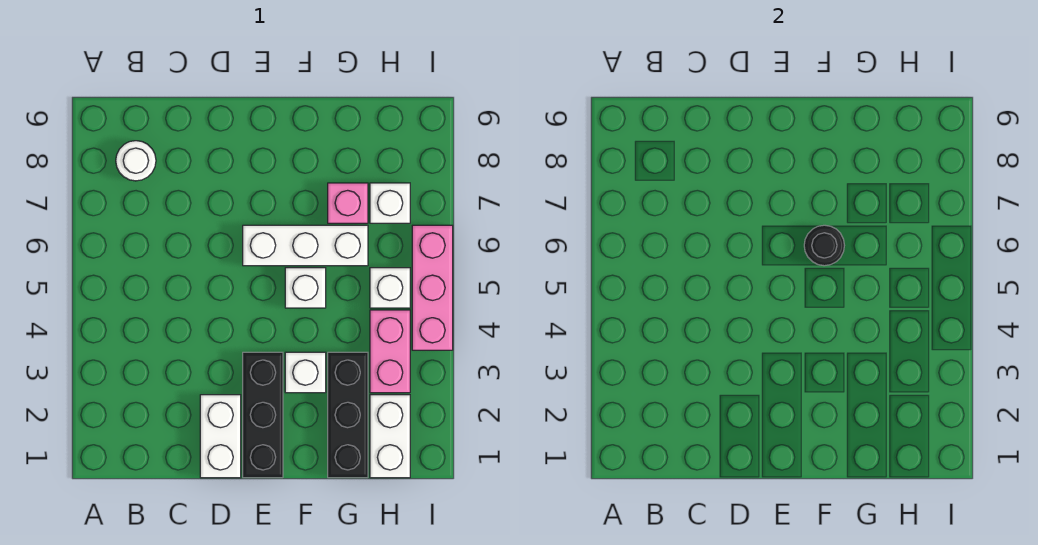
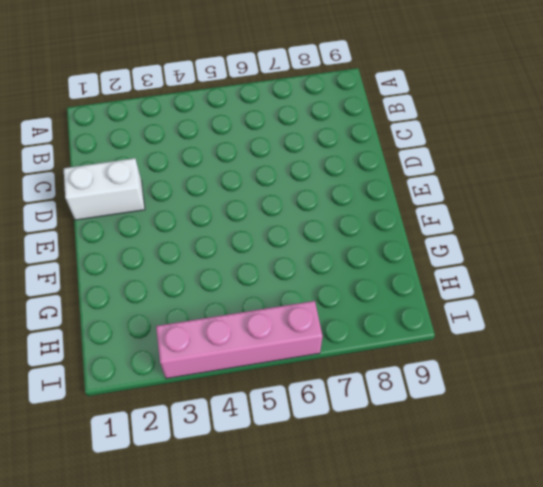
pink 1x4 brick [156,301,323,379] -> pink 1x3 brick [412,225,453,350]
none -> white 1x1 round brick [116,141,156,181]
none -> black 1x3 brick [243,352,283,478]
none -> white 1x3 brick [243,225,368,266]

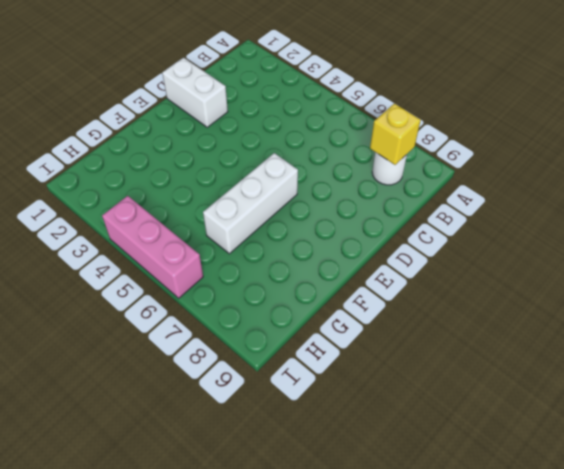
yellow 1x1 brick [370,103,421,165] -> none
none -> black 1x3 brick [243,352,283,478]
none -> white 1x1 brick [285,352,326,393]
none -> white 1x1 brick [285,268,326,308]

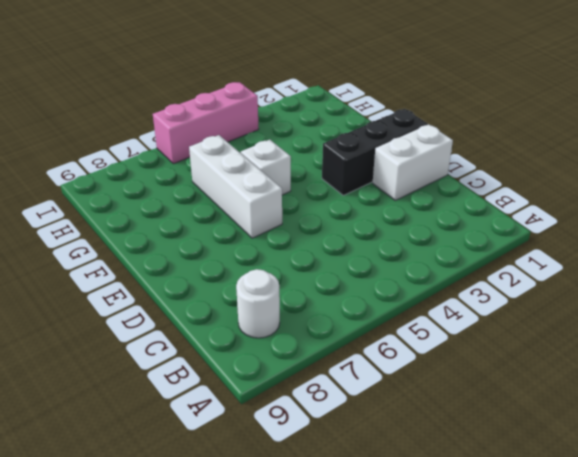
none -> white 1x1 brick [285,352,326,393]
none -> black 1x3 brick [328,352,368,478]
none -> pink 1x1 brick [328,183,368,223]

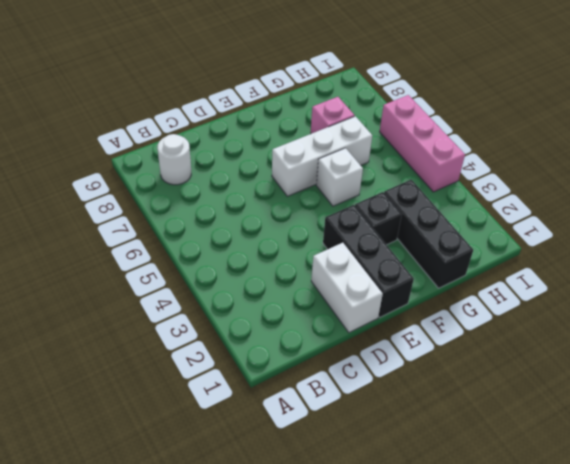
black 1x1 brick [355,192,402,245] -> white 1x1 brick [285,352,326,393]
none -> white 1x2 brick [370,395,410,478]
none -> pink 1x2 brick [370,310,410,393]
none -> white 1x1 brick [370,268,410,308]

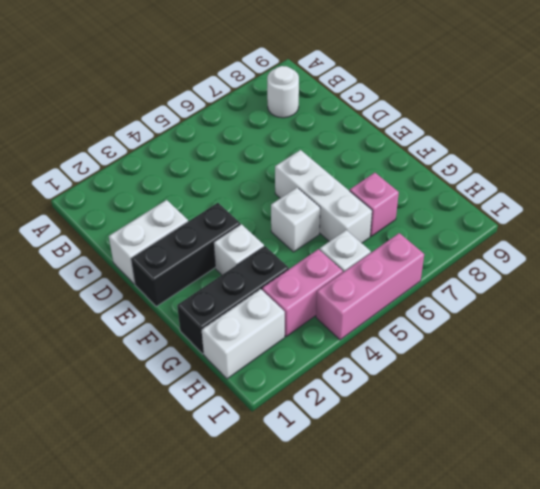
none -> white 1x1 brick [370,183,410,223]
none -> black 1x1 round brick [804,225,844,266]

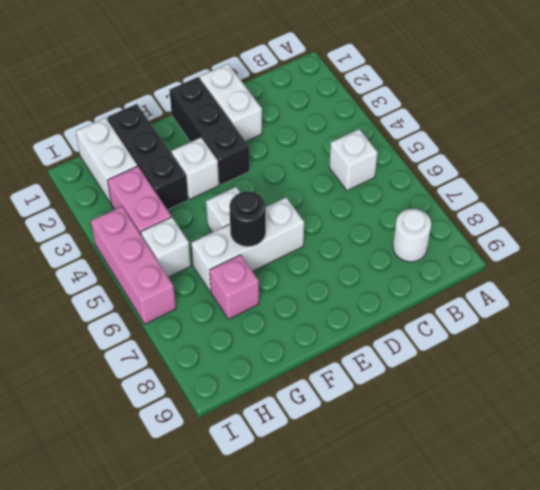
white 1x1 brick [329,129,378,191] -> white 1x1 brick moved to [370,183,410,223]

